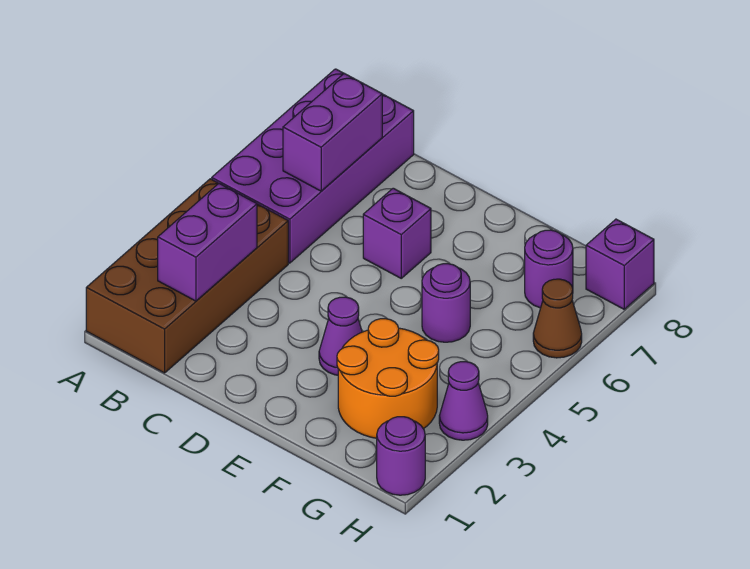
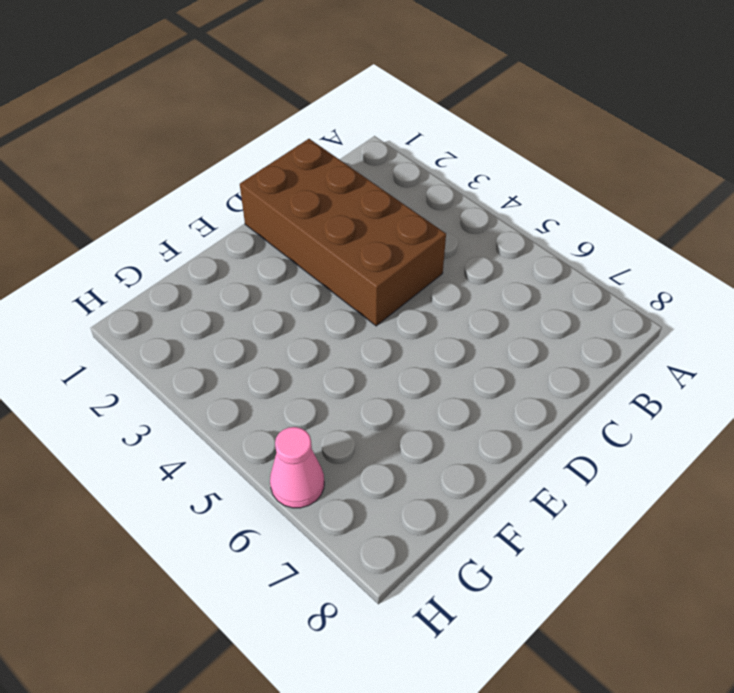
brown 2x4 brick [240,139,446,326] -> brown 2x4 brick moved to [86,179,288,373]
pink 1x1 cone [270,427,324,508] -> brown 1x1 cone [533,279,582,358]
none -> purple 2x4 brick [212,69,414,263]
none -> purple 1x1 brick [363,188,431,278]
none -> purple 1x1 cone [319,297,362,375]

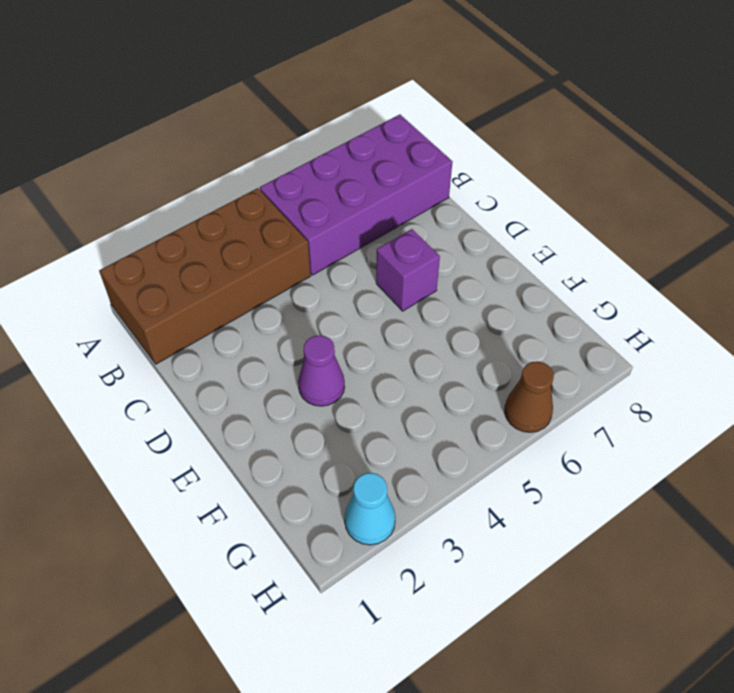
cyan 1x1 cone [345,473,396,545] -> none
none -> orange 2x2 round brick [337,319,439,438]
none -> purple 1x1 round brick [422,264,470,342]
none -> purple 1x1 round brick [525,230,573,308]

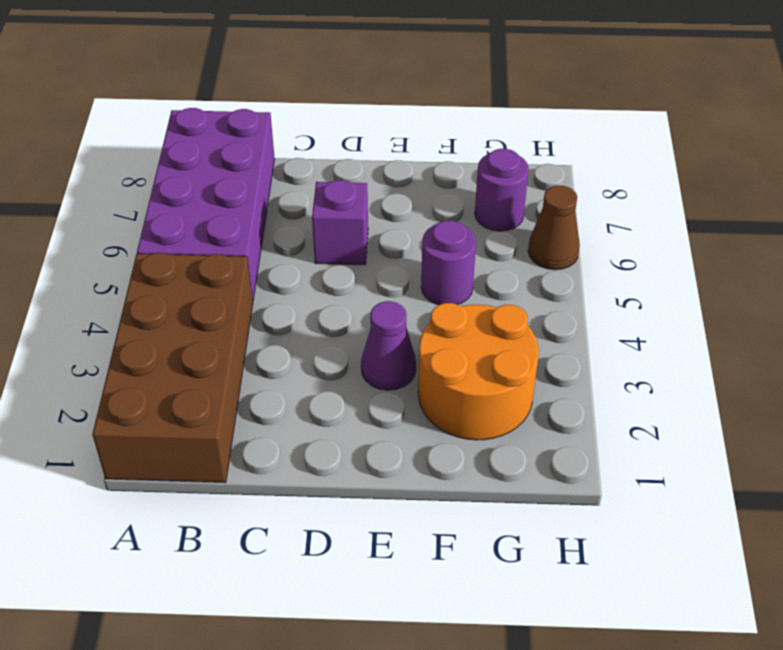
none -> purple 1x1 round brick [377,417,425,495]
none -> purple 1x1 cone [439,362,488,440]
none -> purple 1x1 brick [586,219,654,309]

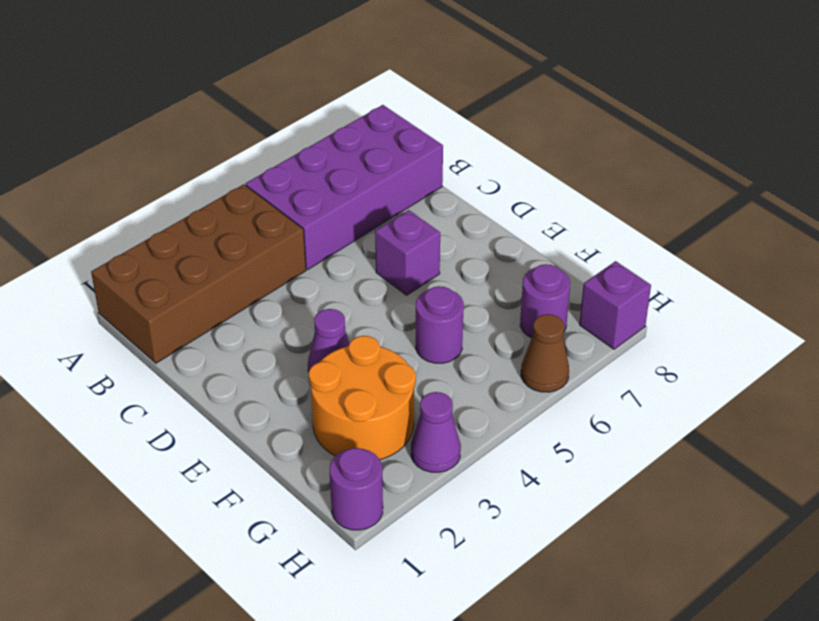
none -> purple 1x2 brick [158,184,257,301]
none -> purple 1x2 brick [283,73,382,191]

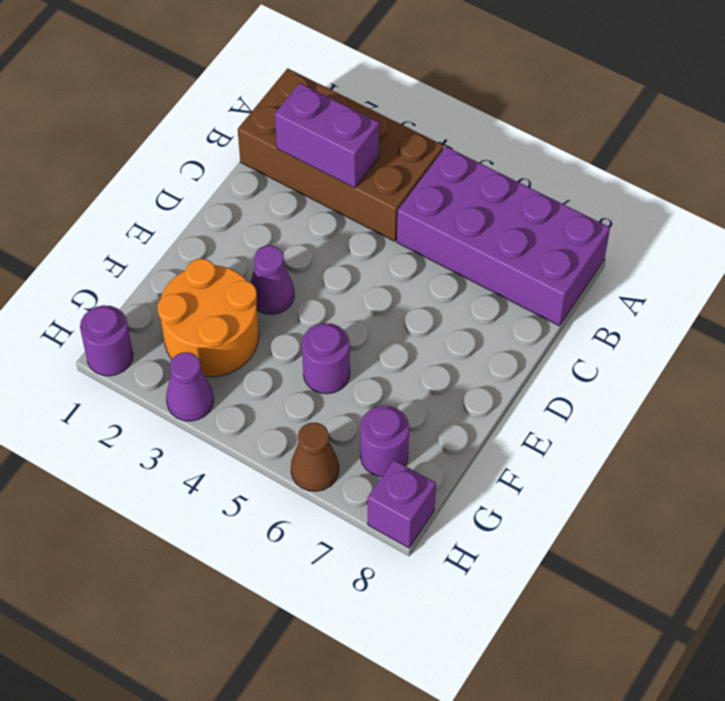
none -> purple 1x1 brick [363,188,431,278]
none -> purple 1x2 brick [283,73,382,191]

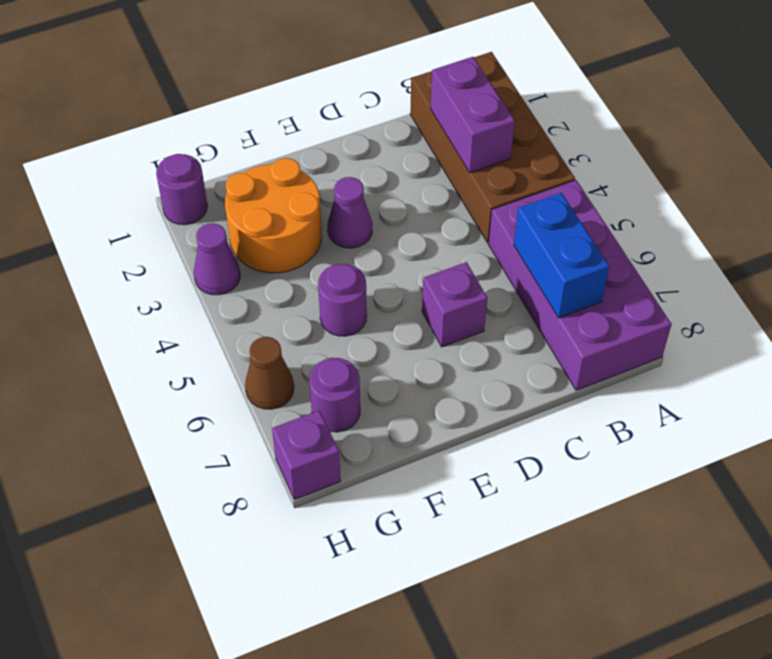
blue 1x2 brick [514,193,609,318] -> purple 1x2 brick [283,73,382,191]

